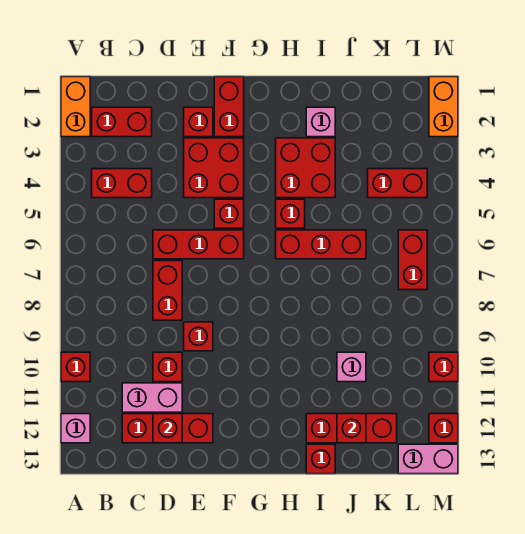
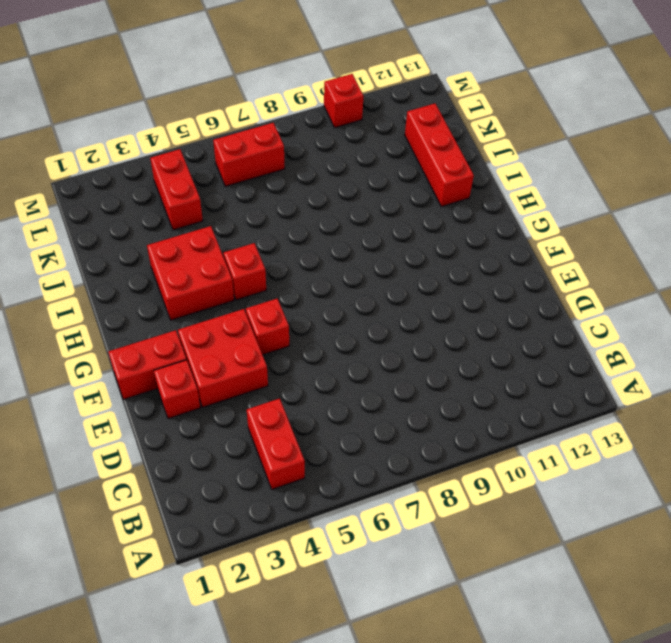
none -> orange 1x2 brick [61,77,90,137]
none -> red 1x1 brick [61,352,90,382]
none -> pink 1x1 brick [61,414,90,443]
none -> red 1x2 brick [92,107,152,137]

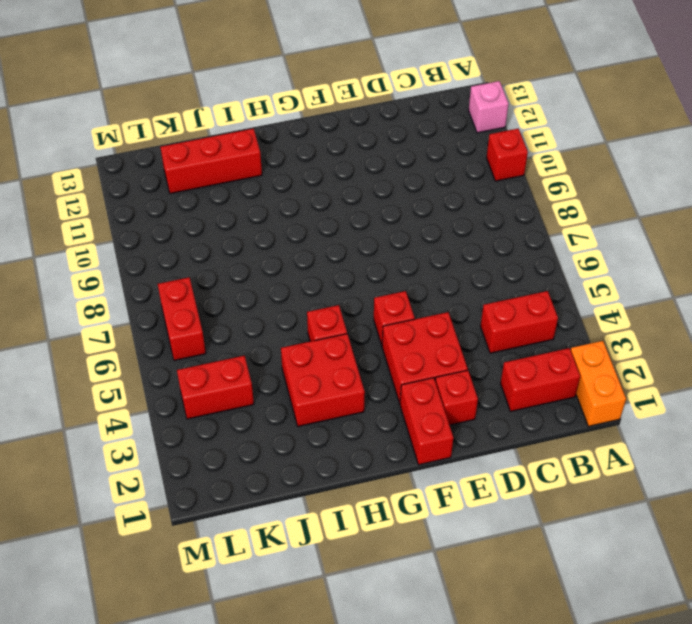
none -> pink 1x2 brick [122,383,182,412]
none -> red 1x3 brick [122,414,213,443]
none -> red 1x3 brick [153,230,244,259]
none -> red 1x2 brick [153,261,182,320]

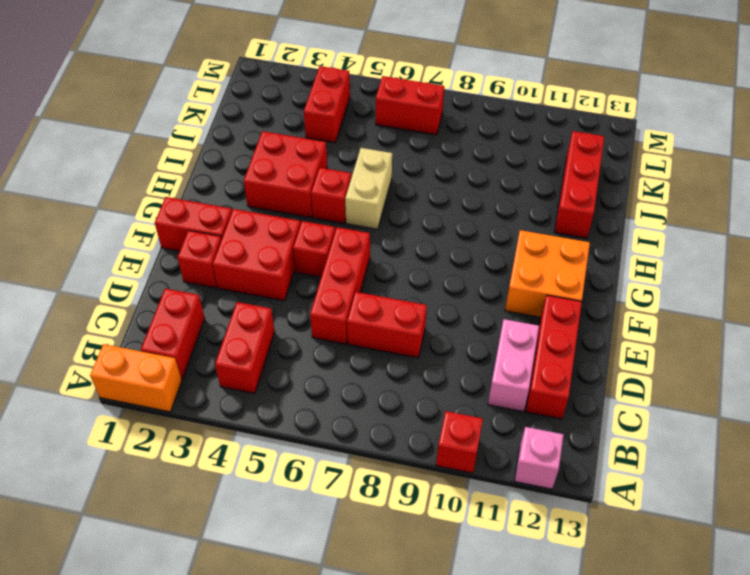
orange 2x2 brick [505,230,590,317] -> none
tan 1x2 brick [345,148,392,229] -> red 1x3 brick [276,230,366,259]
none -> red 1x1 brick [153,352,182,382]
none -> red 1x1 brick [184,322,213,351]
none -> pink 1x1 brick [306,107,335,137]
none -> red 1x1 brick [306,444,335,474]

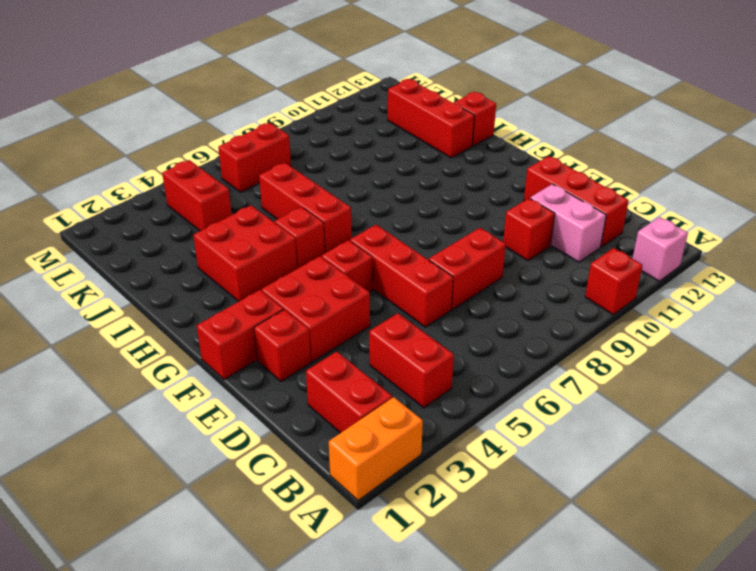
none -> red 1x1 brick [184,322,213,351]
none -> pink 1x1 brick [306,107,335,137]
none -> pink 1x1 brick [337,352,366,382]
none -> pink 1x2 brick [398,444,458,474]

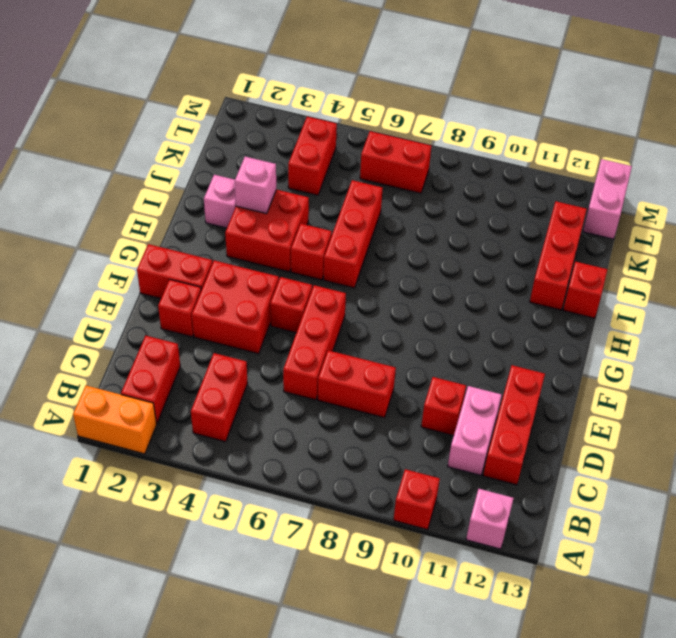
pink 1x1 brick [235,157,276,214] -> pink 1x1 brick moved to [337,352,366,382]
none -> red 1x1 brick [184,322,213,351]
none -> orange 1x2 brick [429,77,458,137]
none -> red 1x1 brick [429,352,458,382]
none -> red 1x1 brick [429,414,458,443]

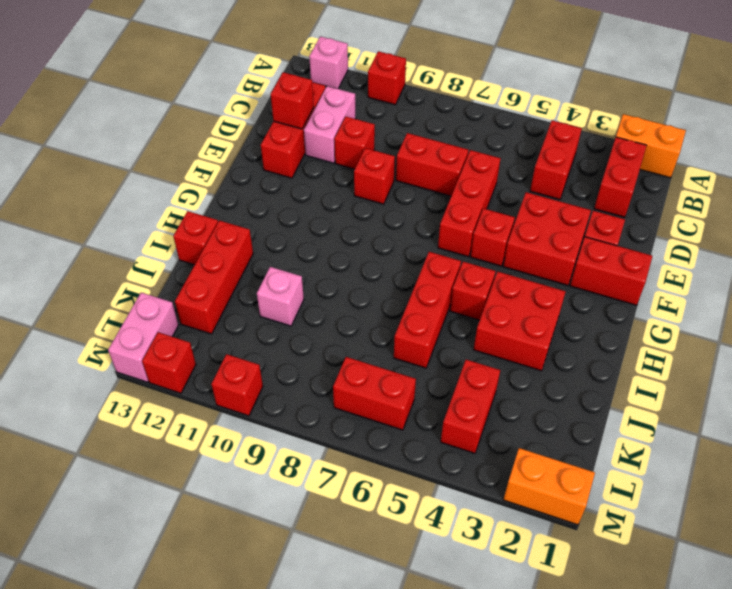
none -> pink 1x1 brick [306,107,335,137]
none -> red 1x1 brick [337,414,366,443]

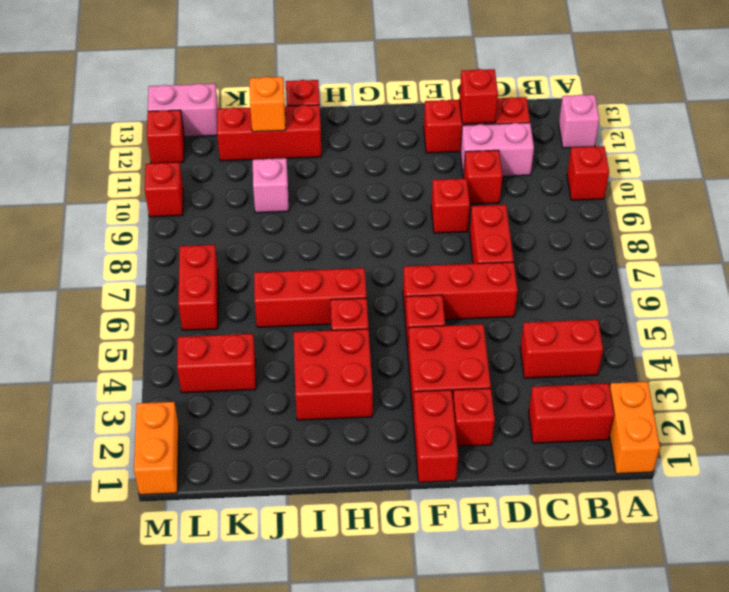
orange 1x1 brick [250,77,286,132] -> red 1x1 brick [337,414,366,443]
none -> pink 1x1 brick [306,107,335,137]

